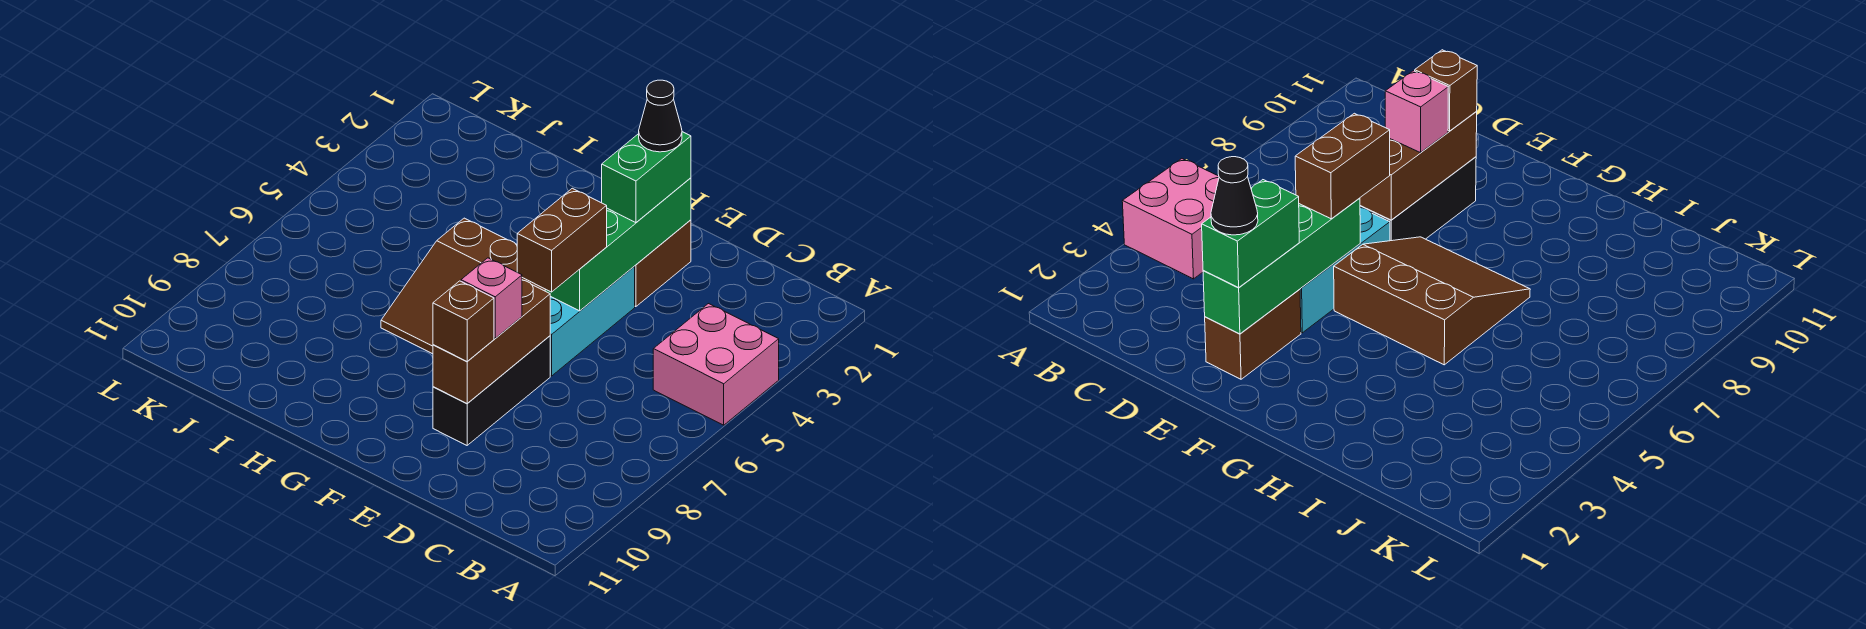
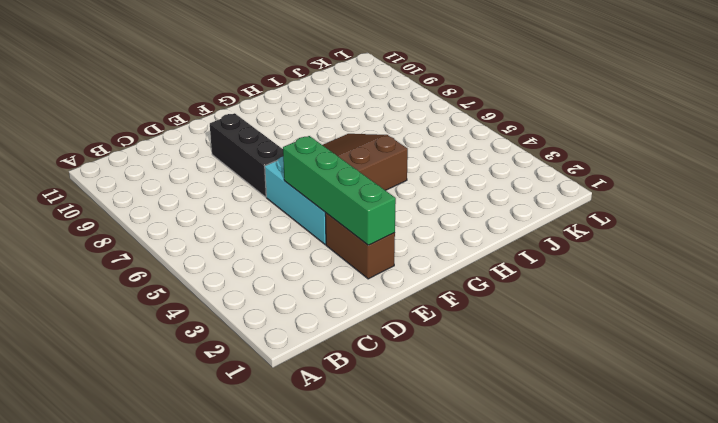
none -> pink 2x2 brick [653,304,779,425]
none -> brown 1x3 brick [433,280,550,404]
none -> green 1x2 brick [602,132,691,223]

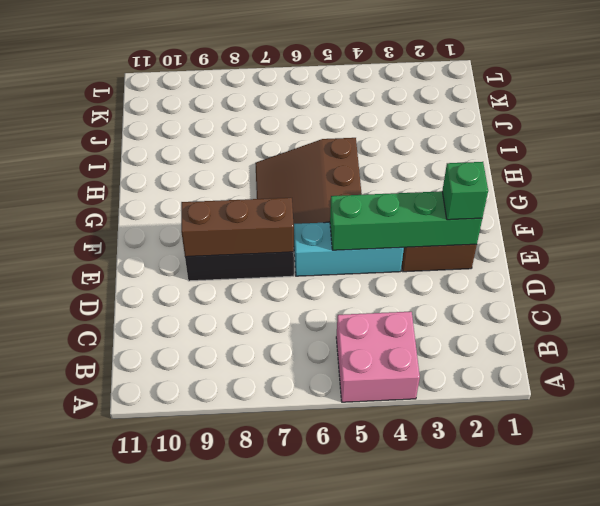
green 1x1 brick [442,162,488,220] -> green 1x2 brick [602,132,691,223]
none -> brown 1x2 brick [517,188,607,292]
none -> pink 1x1 brick [461,258,522,338]
none -> brown 1x1 brick [433,281,494,362]

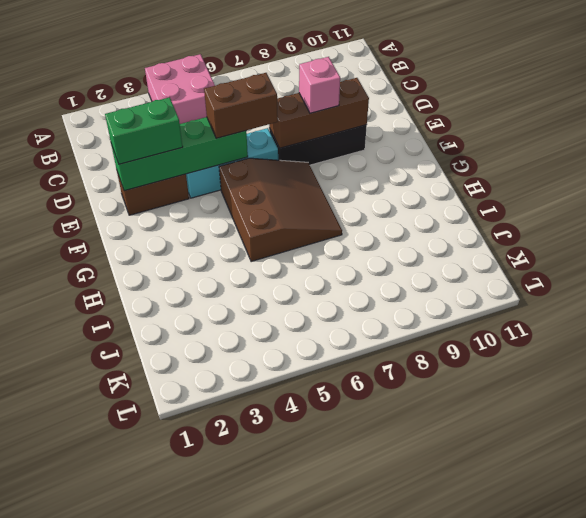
none -> brown 1x1 brick [433,281,494,362]
none -> black 1x1 cone [639,80,682,152]

